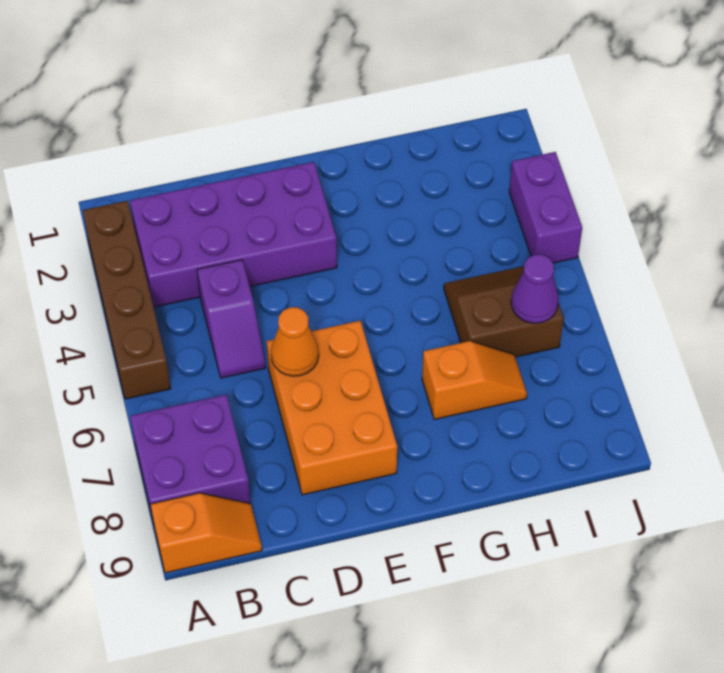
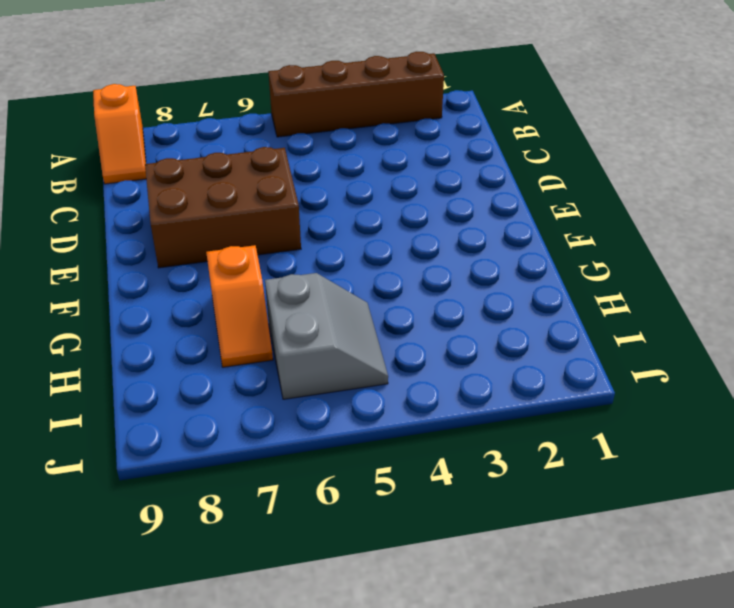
brown 2x3 brick [145,147,301,268] -> orange 2x3 brick [267,321,397,495]
grey 2x2 slope [265,273,388,399] -> brown 2x2 slope [444,266,564,357]
none -> purple 2x2 brick [130,395,250,523]
none -> purple 2x4 brick [130,162,337,307]

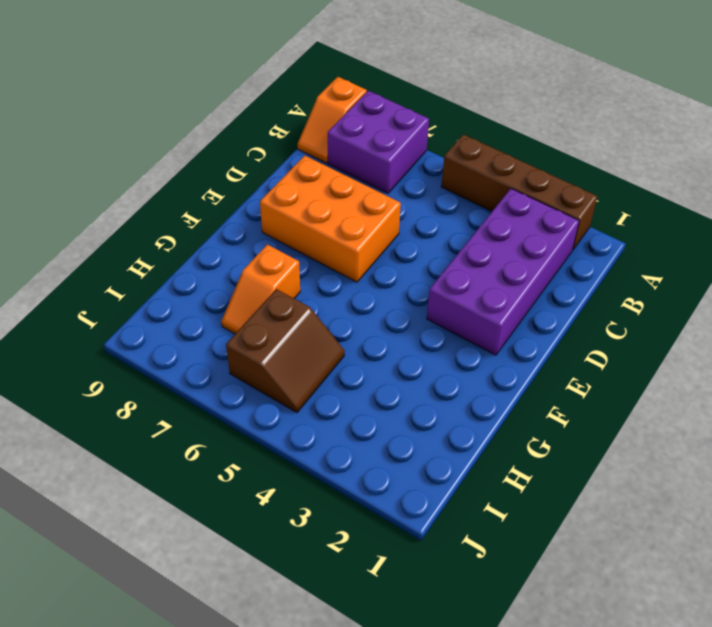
none -> purple 1x2 slope [197,260,266,378]
none -> purple 1x2 brick [509,152,582,263]

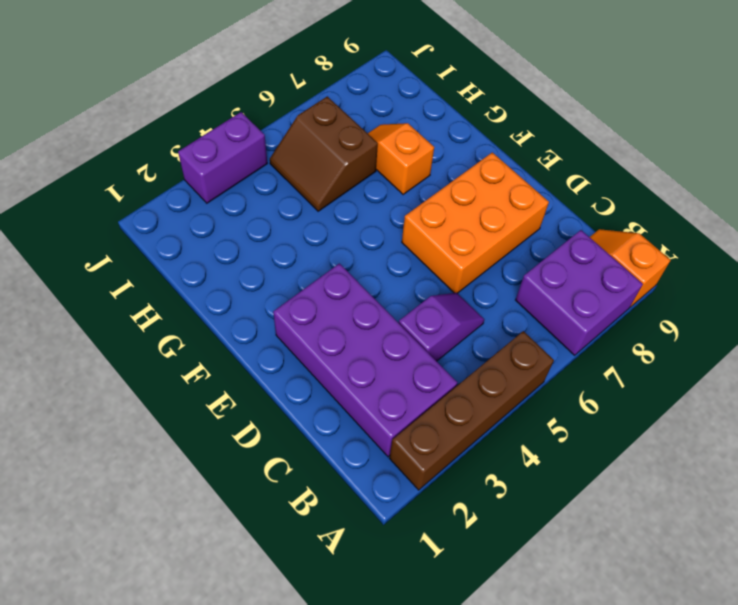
none -> orange 1x1 cone [271,307,319,376]
none -> purple 1x1 cone [511,255,559,323]

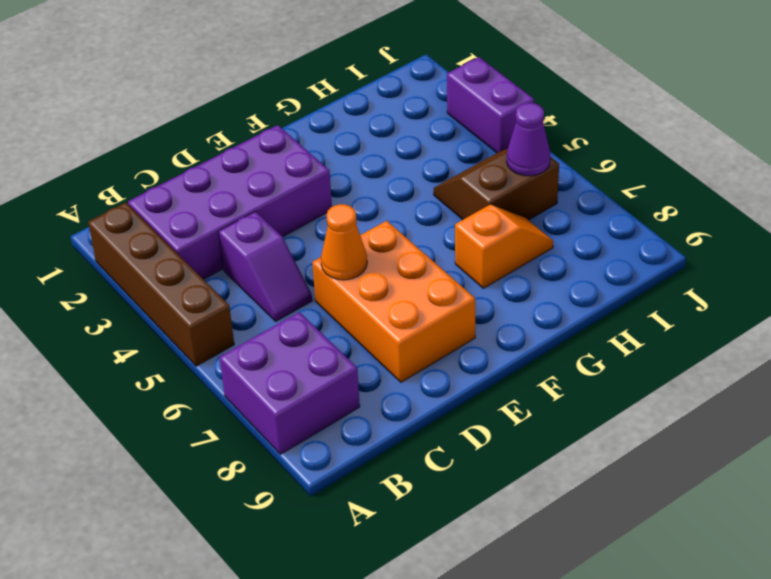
none -> orange 1x2 slope [150,493,262,573]

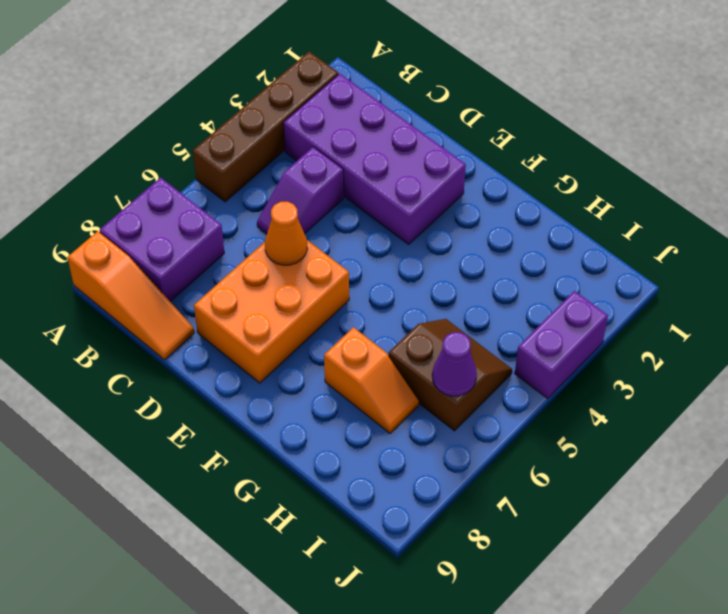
orange 1x3 slope [67,231,194,360] -> orange 1x2 slope [150,493,262,573]

